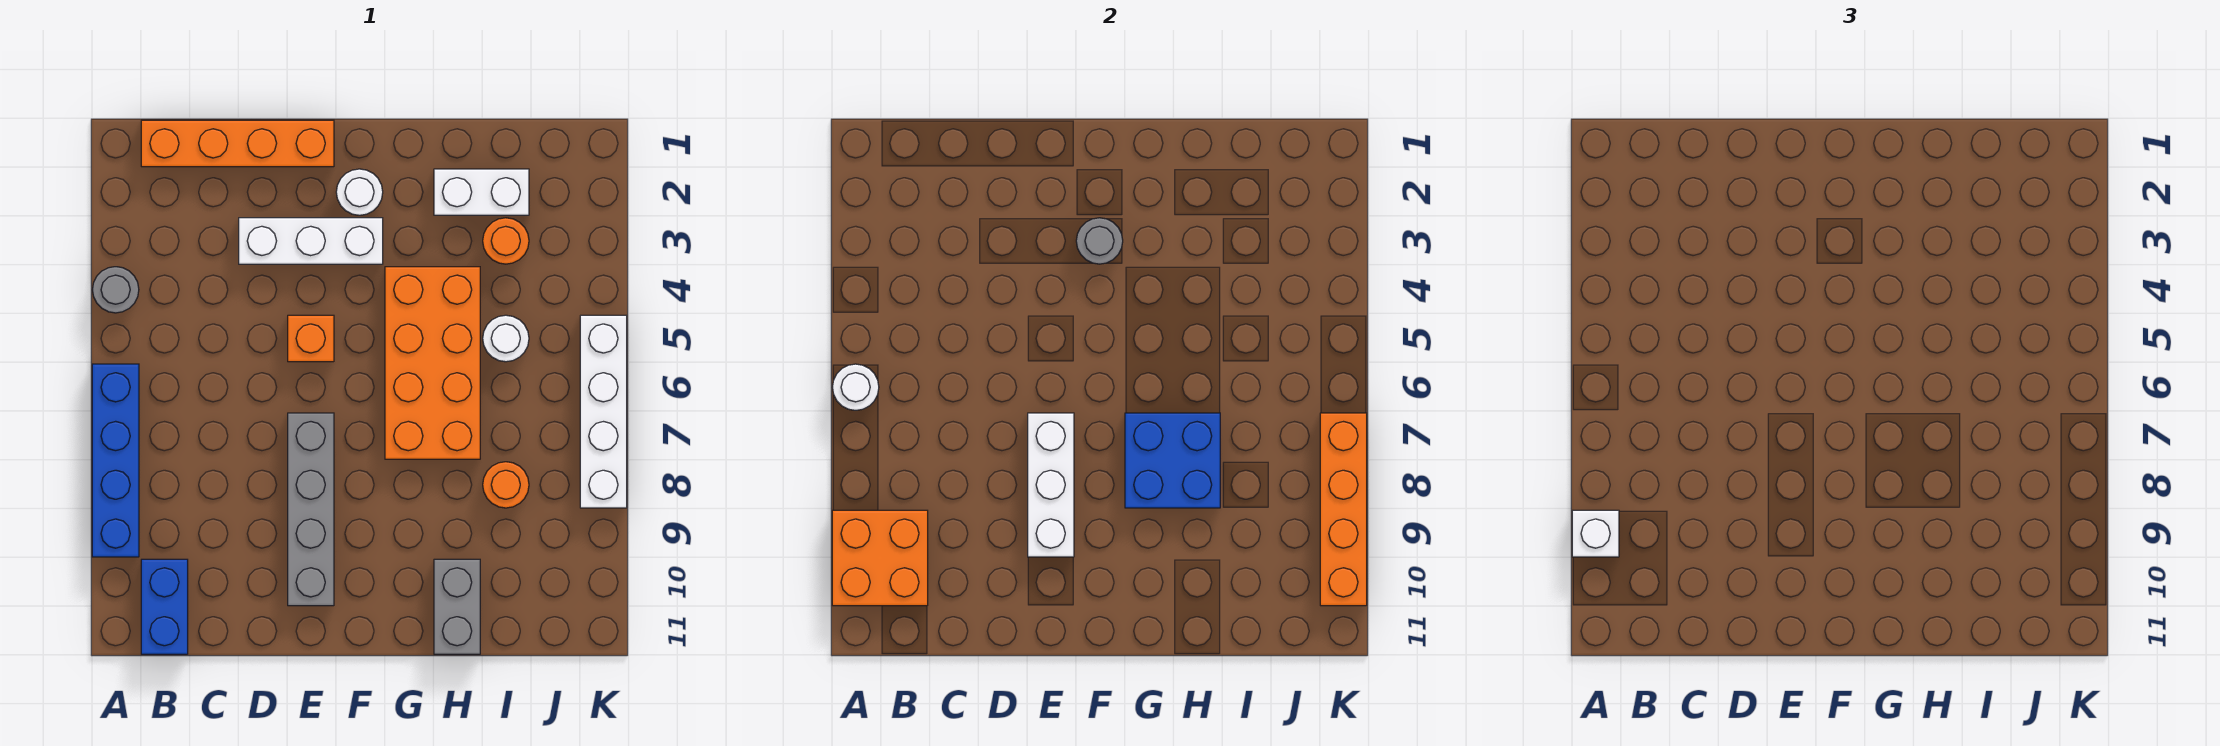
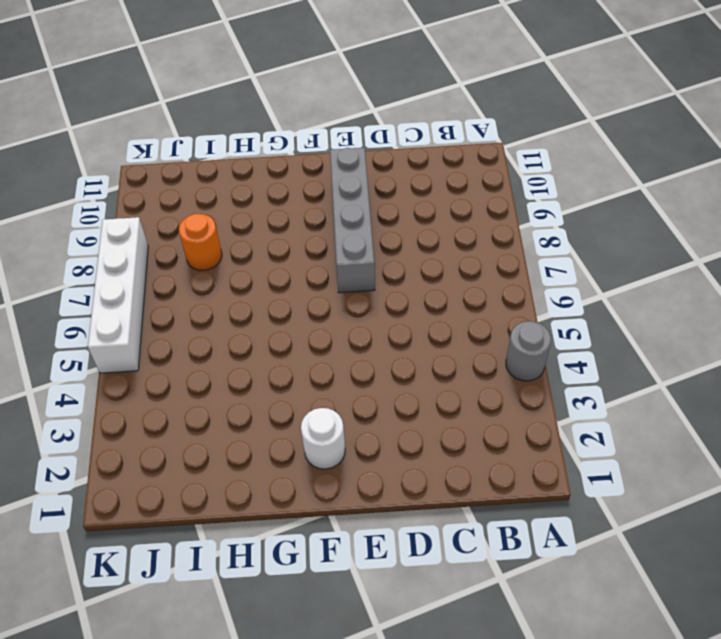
none -> blue 1x4 brick [92,364,139,557]
none -> orange 1x4 brick [141,120,334,167]
none -> blue 1x2 brick [141,559,188,654]

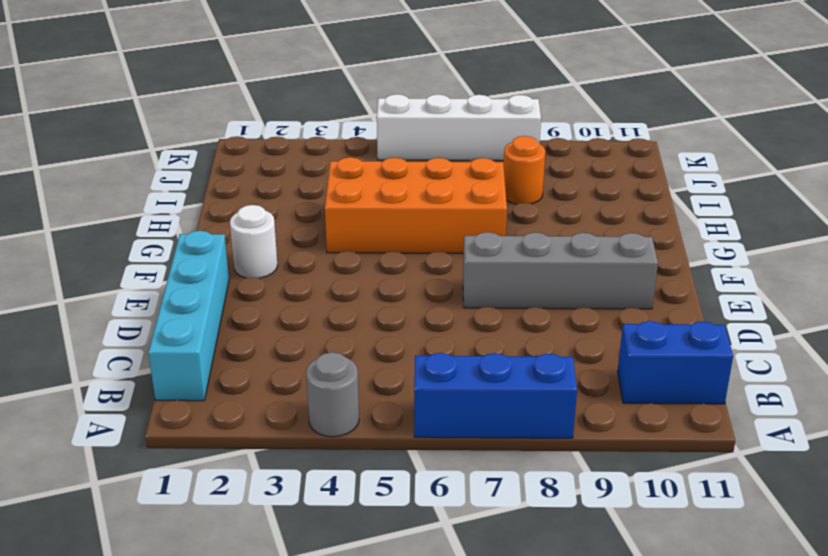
blue 1x3 brick [414,353,577,438] -> blue 1x4 brick [92,364,139,557]
cyan 1x4 brick [148,231,229,401] -> orange 1x4 brick [141,120,334,167]
none -> white 1x3 brick [239,218,383,264]
none -> orange 1x1 brick [288,315,334,362]
none -> white 1x2 brick [434,169,529,215]

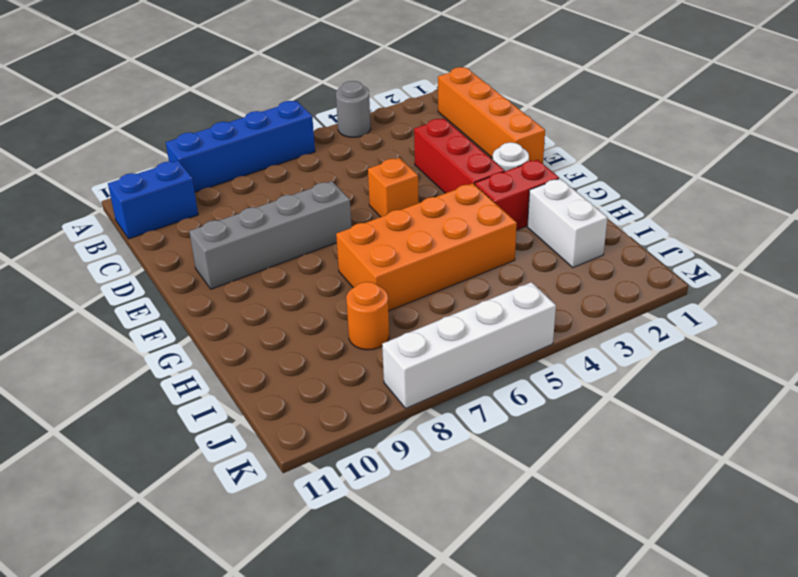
red 1x3 brick [414,118,505,193] -> white 1x3 brick [239,218,383,264]
red 1x2 brick [475,160,559,230] -> none
none -> grey 1x2 brick [434,559,480,654]
none -> orange 1x1 round brick [483,218,529,264]
none -> white 1x1 round brick [483,315,529,362]

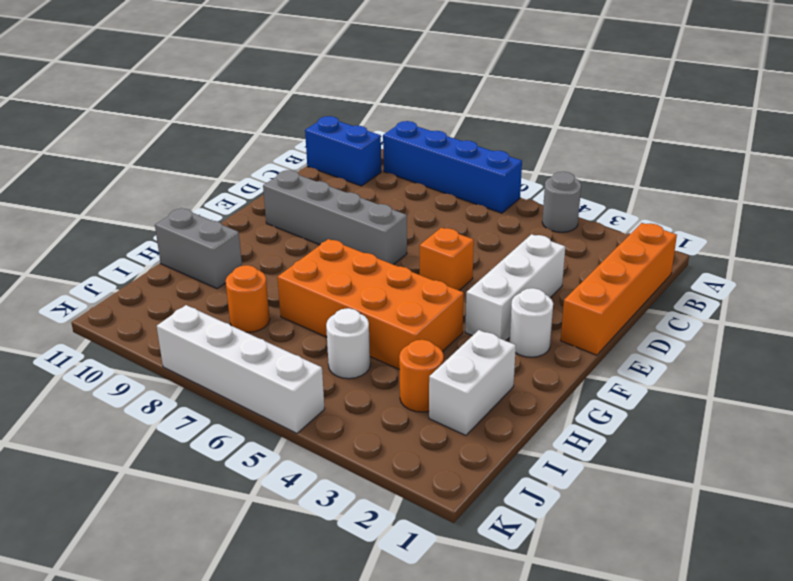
none -> white 1x1 round brick [832,364,879,410]
none -> orange 2x2 brick [832,510,928,606]
none -> white 1x3 brick [1028,413,1074,557]

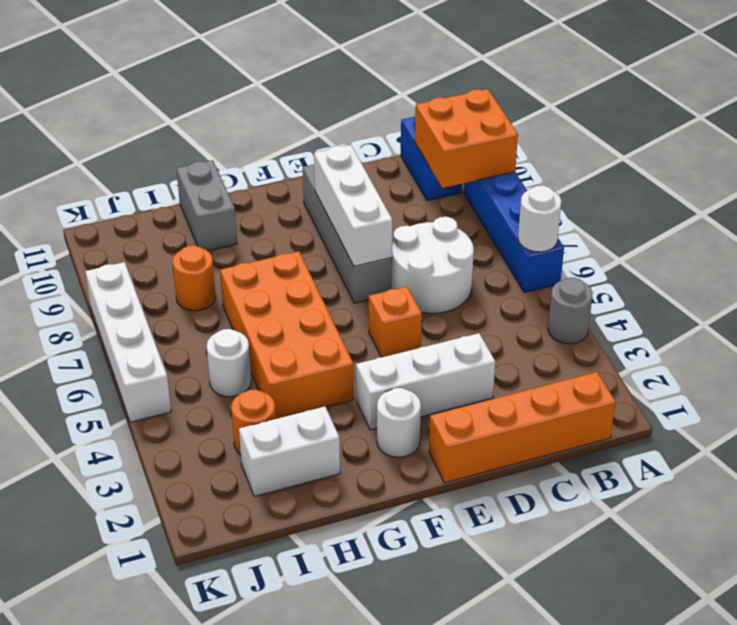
white 2x2 round brick [392,217,474,313] -> none
none -> grey 1x1 round brick [1076,218,1123,264]
none -> blue 2x2 brick [1125,413,1220,508]
none -> orange 1x4 brick [1320,413,1367,606]

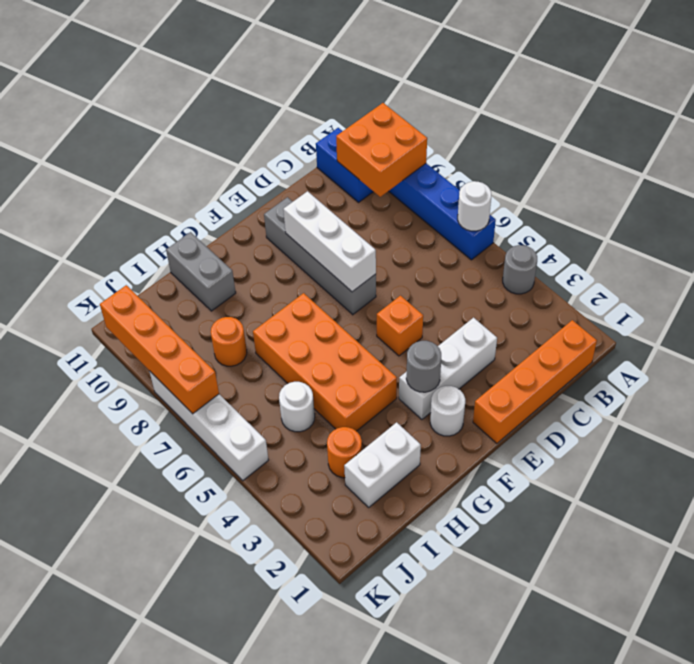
none -> blue 2x2 brick [1125,413,1220,508]
none -> white 1x1 brick [1572,510,1619,557]

